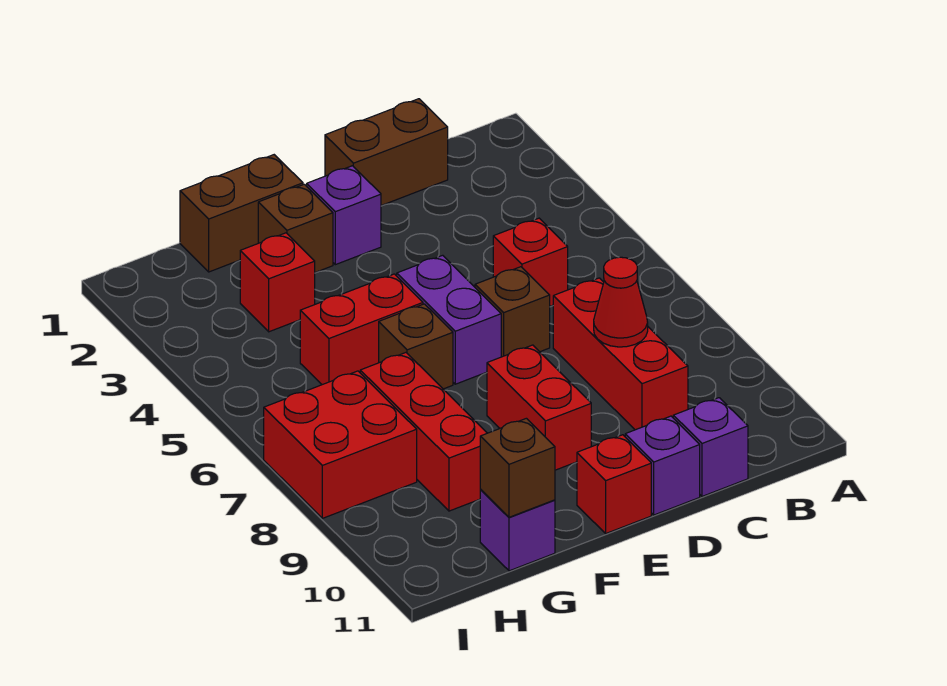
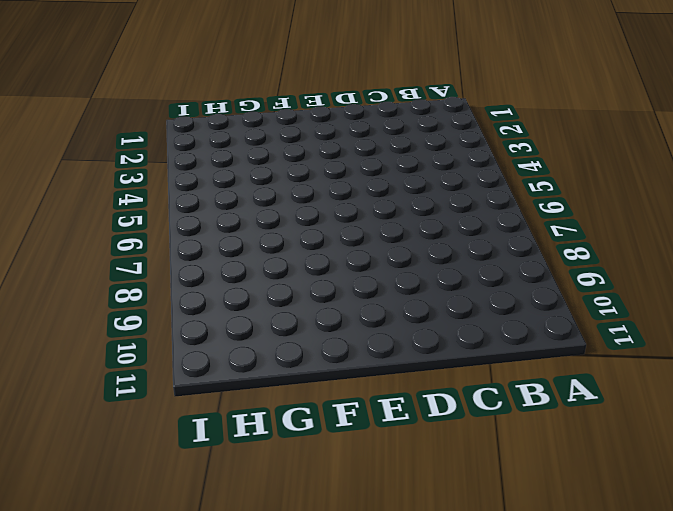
none -> brown 1x2 brick [325,99,448,206]
none -> red 1x1 brick [493,218,568,306]
none -> red 1x3 brick [553,278,688,430]

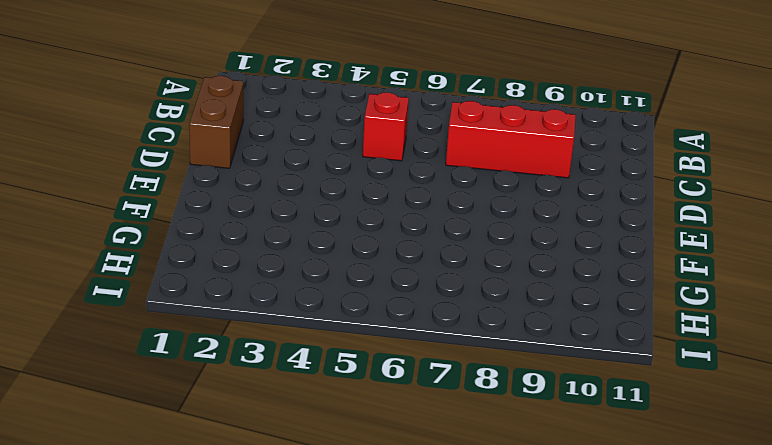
none -> purple 1x1 brick [673,398,748,496]
none -> brown 1x1 brick [475,267,550,357]
none -> purple 1x1 brick [625,416,700,515]

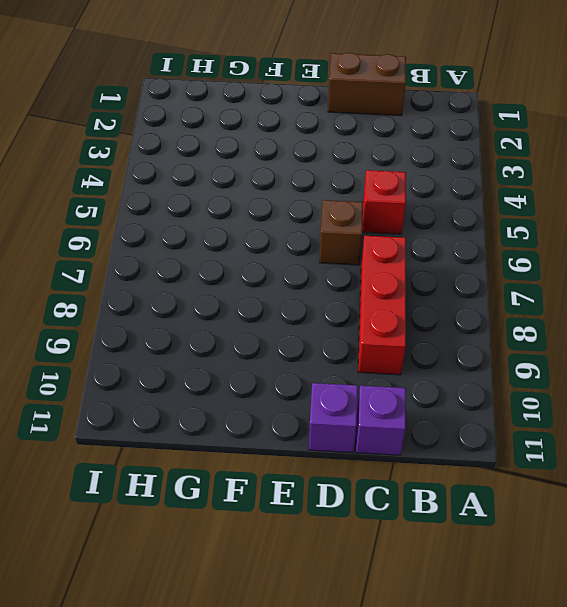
none -> purple 1x1 brick [307,166,381,265]
none -> purple 1x2 brick [397,255,501,384]
none -> red 1x2 brick [487,345,591,470]

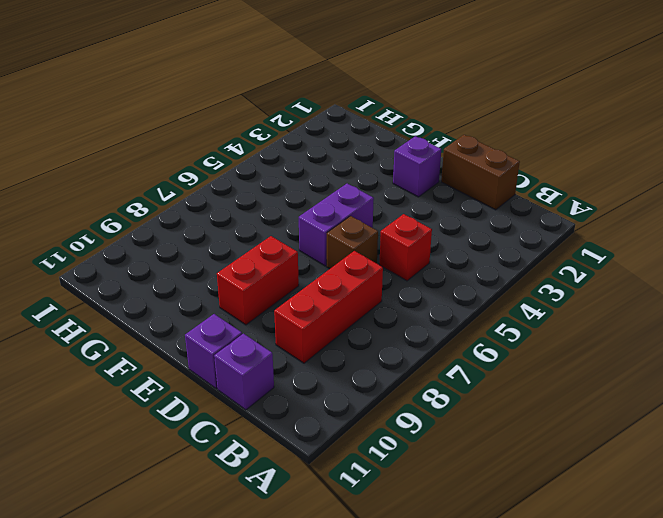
none -> red 1x1 brick [577,435,651,533]
none -> brown 1x2 brick [180,155,303,272]
none -> brown 1x1 brick [258,184,333,272]

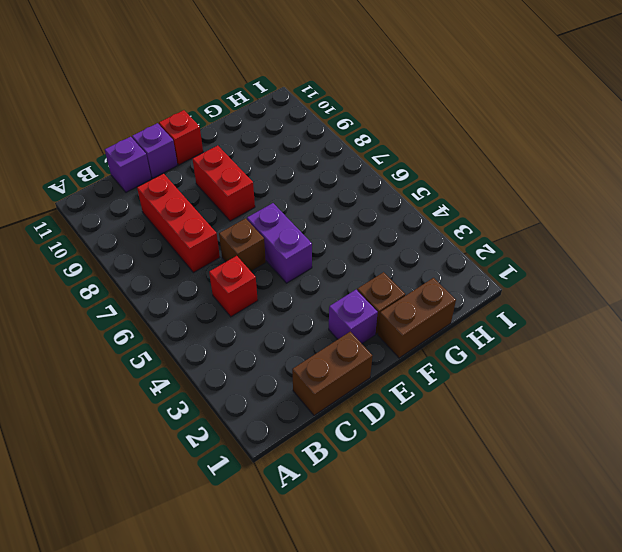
none -> red 1x2 brick [300,274,423,385]
none -> brown 1x1 brick [379,304,453,389]
none -> red 1x1 brick [240,233,315,332]

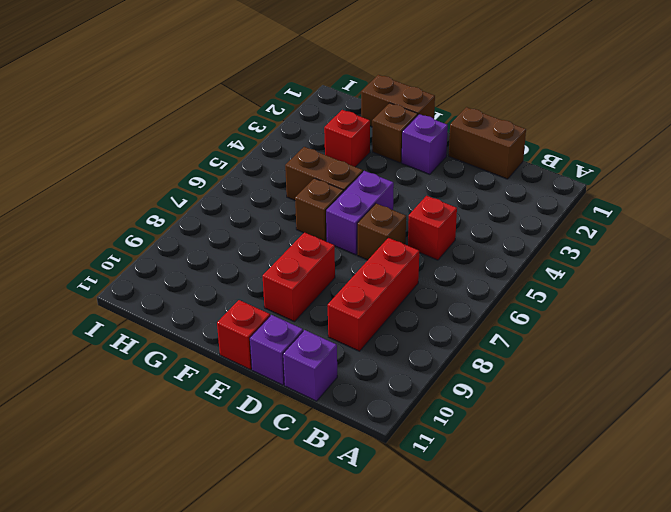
brown 1x2 brick [285,147,363,200] -> red 1x2 brick [300,274,423,385]
none -> red 1x3 brick [360,353,487,511]
none -> purple 1x1 brick [480,490,555,571]
none -> red 2x2 brick [264,371,417,518]

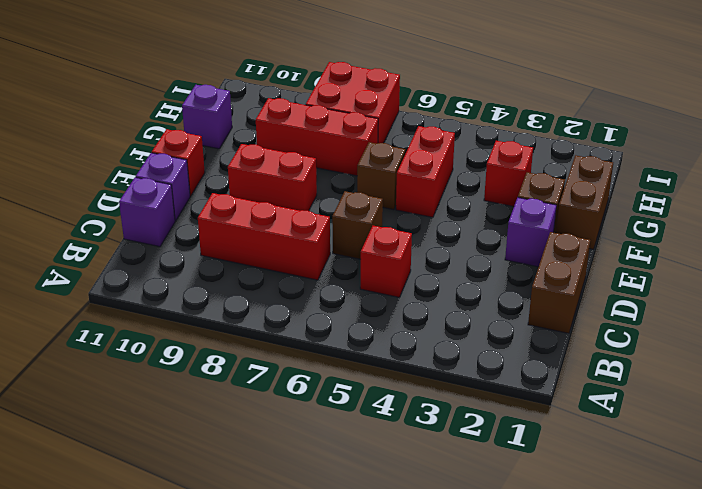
none -> purple 1x2 brick [397,255,501,384]
none -> red 1x1 cone [594,257,648,347]
none -> brown 1x1 brick [480,418,555,517]

